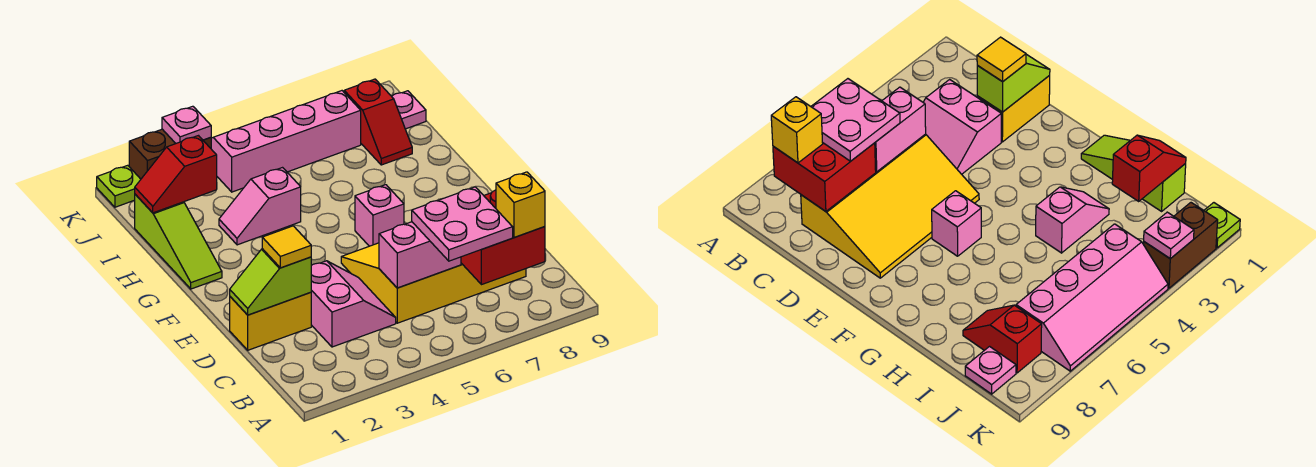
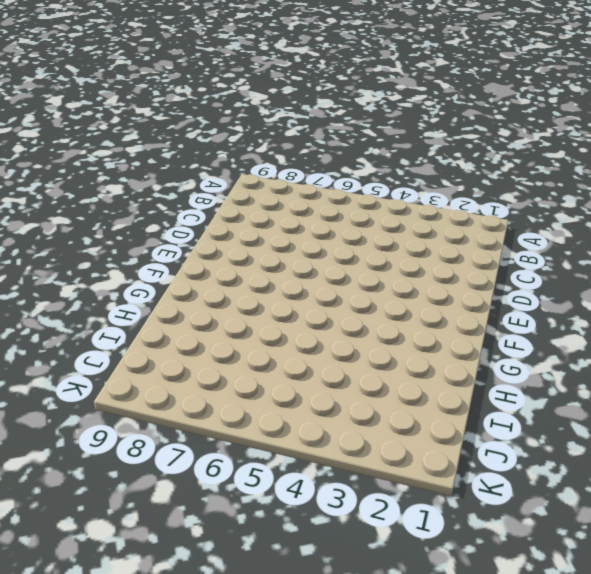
none -> pink 2x2 slope [311,261,396,347]
none -> yellow 3x4 slope [341,243,526,323]
none -> yellow 1x2 brick [230,292,311,350]

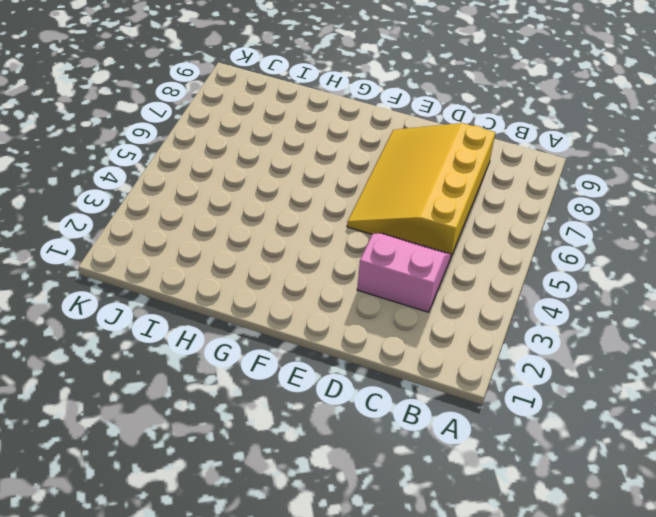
none -> yellow 1x2 brick [230,292,311,350]
none -> pink 1x1 brick [355,185,404,246]
none -> lime 1x3 slope [134,194,222,289]

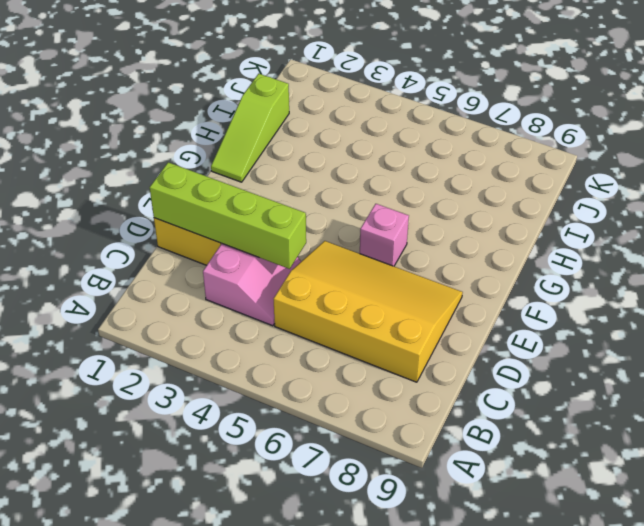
lime 1x4 brick [150,162,306,269] -> lime 1x2 slope [230,249,311,315]
none -> pink 1x2 slope [219,168,301,245]
none -> red 1x2 slope [344,79,412,165]
none -> pink 2x4 slope [211,91,361,192]

